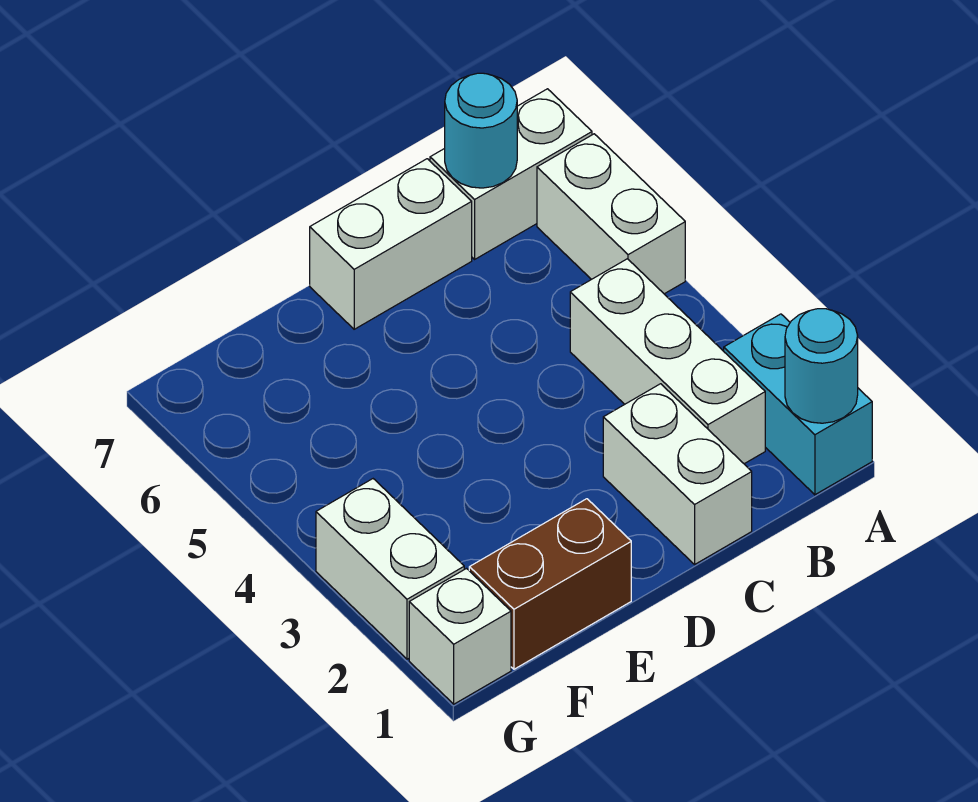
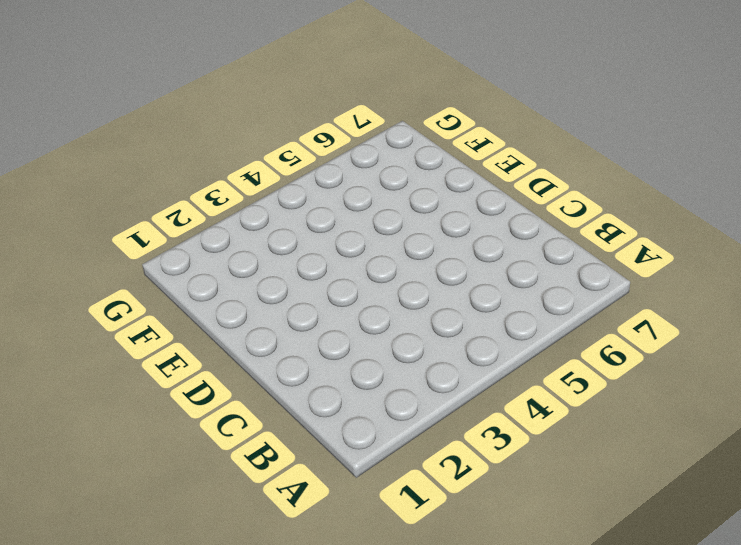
none -> cyan 1x2 brick [724,314,872,495]
none -> white 1x2 brick [537,134,685,294]

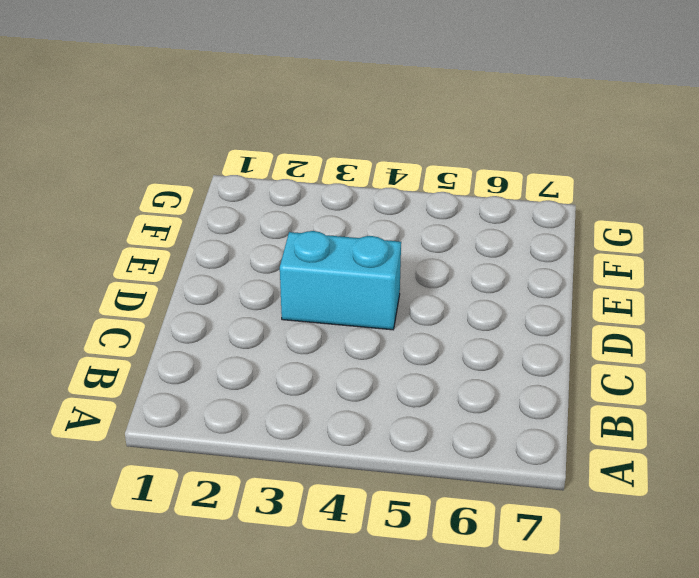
cyan 1x2 brick [280,231,401,330] -> cyan 1x2 brick moved to [724,314,872,495]
none -> white 1x2 brick [537,134,685,294]
none -> white 1x2 brick [430,89,592,259]

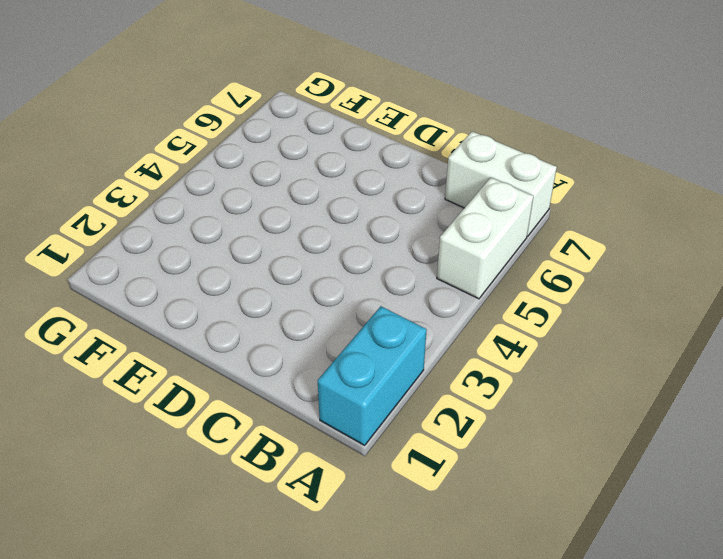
none -> white 1x3 brick [570,259,765,464]
none -> white 1x2 brick [603,384,752,564]

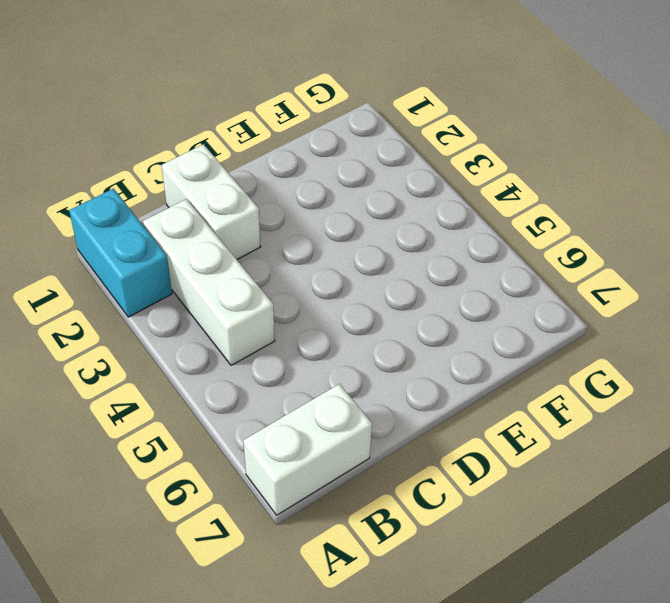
none -> white 1x2 brick [537,134,685,294]
none -> white 1x2 brick [310,159,472,329]

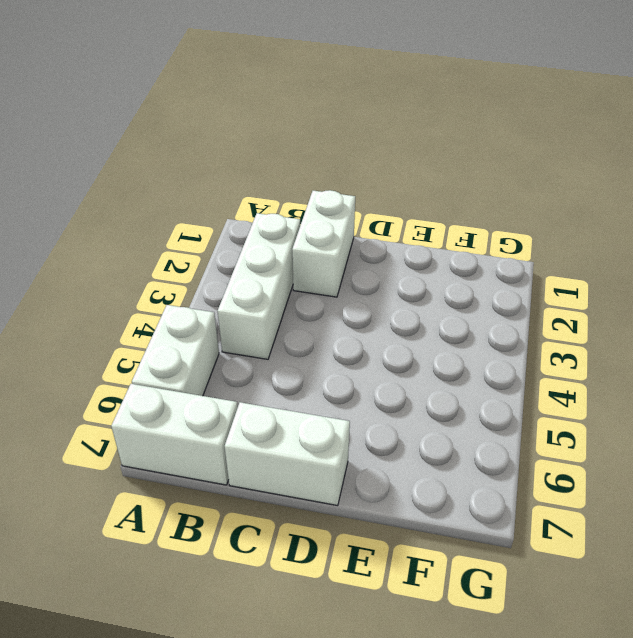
none -> cyan 1x2 brick [724,314,872,495]
none -> brown 1x2 brick [469,499,631,669]

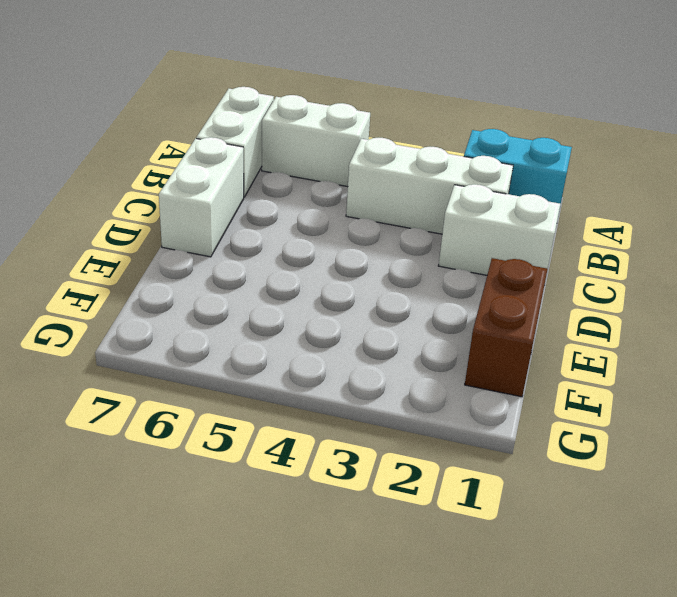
none -> white 1x1 brick [409,569,511,704]
none -> white 1x2 brick [316,479,464,659]

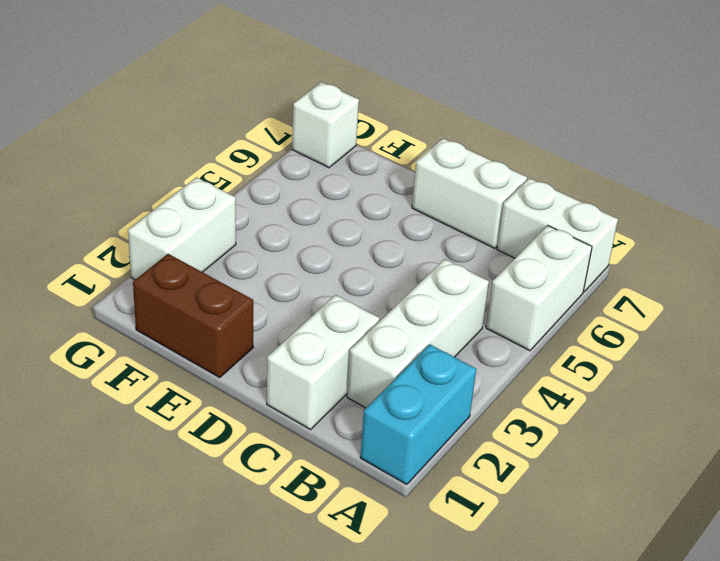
white 1x1 brick [292,82,359,168] -> white 1x1 brick moved to [409,569,511,704]
none -> cyan 1x1 round brick [785,309,858,423]
none -> cyan 1x1 round brick [445,73,517,188]

